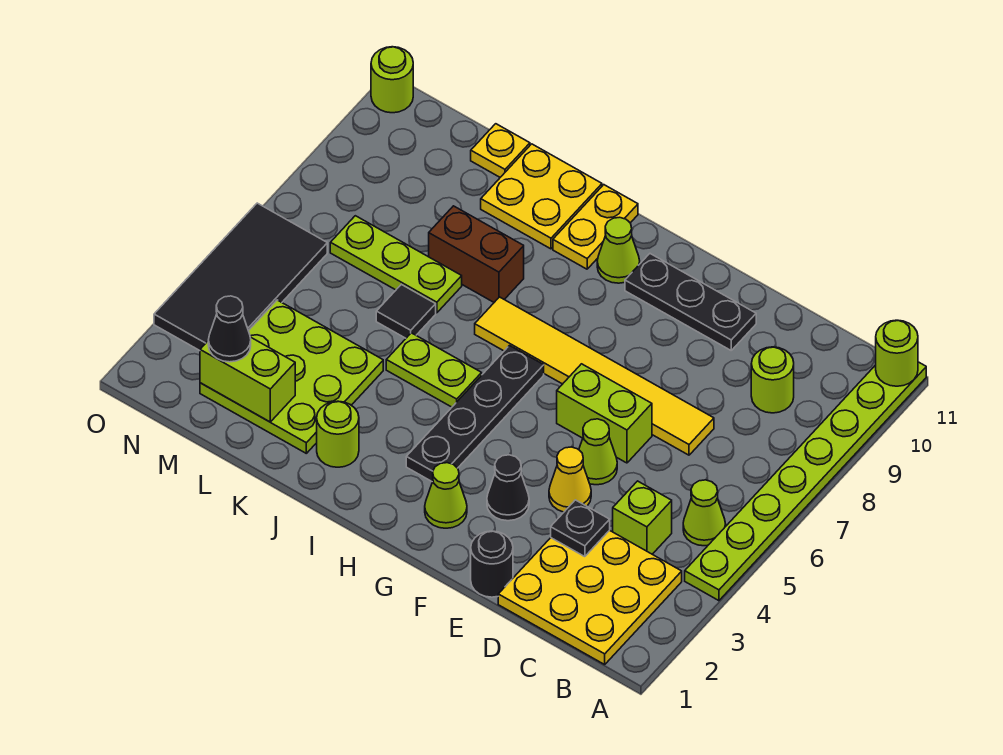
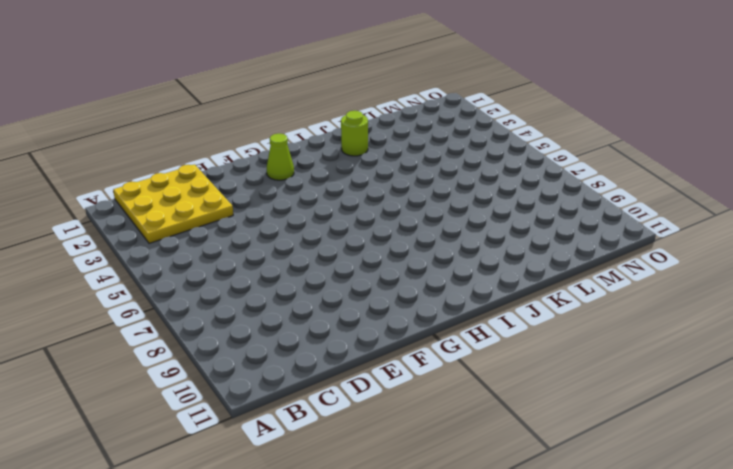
none -> lime 1x8 plate [685,362,926,601]
none -> lime 1x1 cone [683,480,726,546]
none -> lime 1x1 brick [613,481,672,554]
none -> lime 1x1 round brick [751,347,794,413]

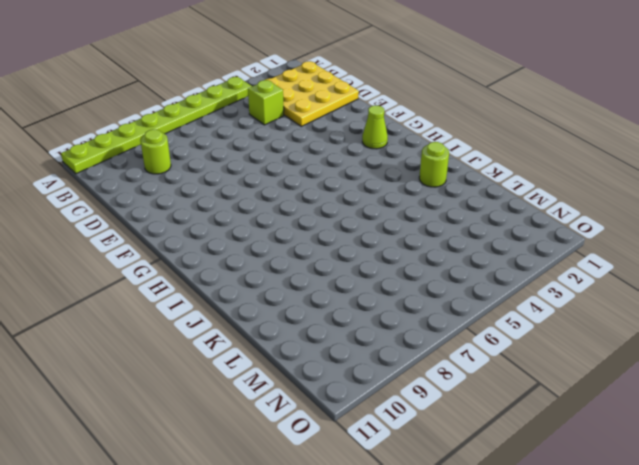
none -> lime 1x1 cone [683,480,726,546]
none -> yellow 1x6 tile [475,297,714,455]
none -> black 1x1 round brick [471,531,513,597]
none -> yellow 1x1 cone [549,447,591,512]

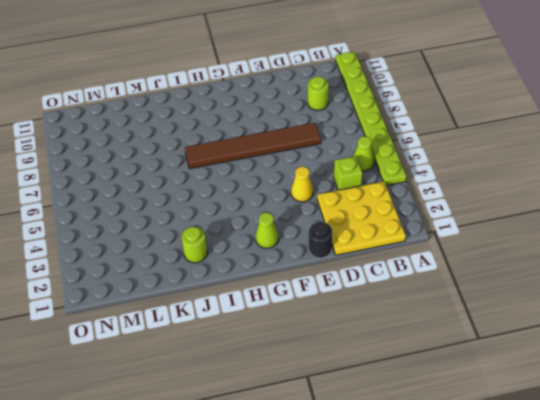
brown 1x6 tile [185,123,321,169] -> yellow 1x6 tile [475,297,714,455]
none -> lime 1x1 cone [579,419,617,485]
none -> lime 1x2 brick [557,364,652,463]
none -> black 1x3 plate [625,254,756,350]
none -> black 1x1 cone [487,455,529,521]

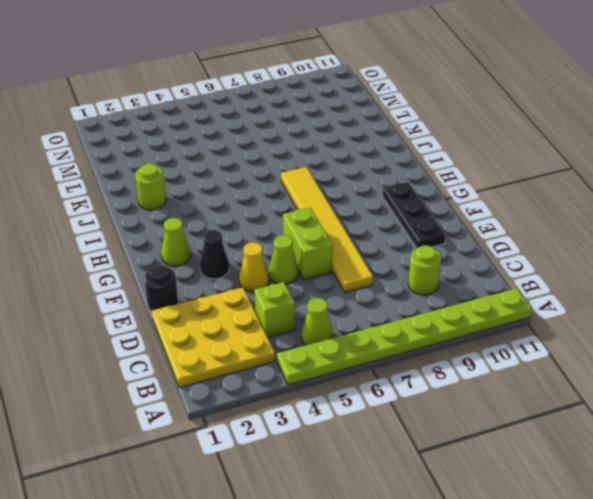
none -> black 1x4 plate [406,346,544,482]
none -> lime 1x1 cone [597,217,640,283]
none -> lime 1x2 plate [386,333,482,407]
none -> yellow 1x2 plate [553,185,638,269]

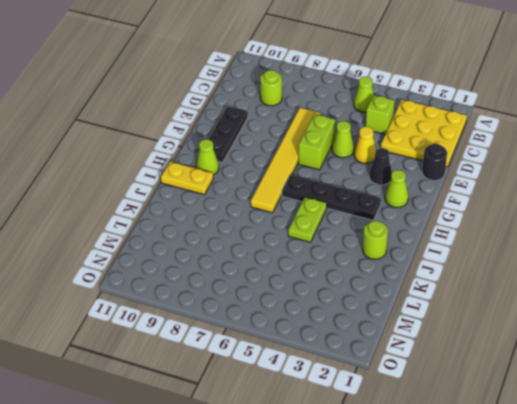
none -> lime 1x8 plate [685,362,926,601]
none -> brown 1x2 brick [429,206,524,302]
none -> yellow 2x2 plate [481,144,602,249]
none -> lime 3x3 plate [200,300,383,453]

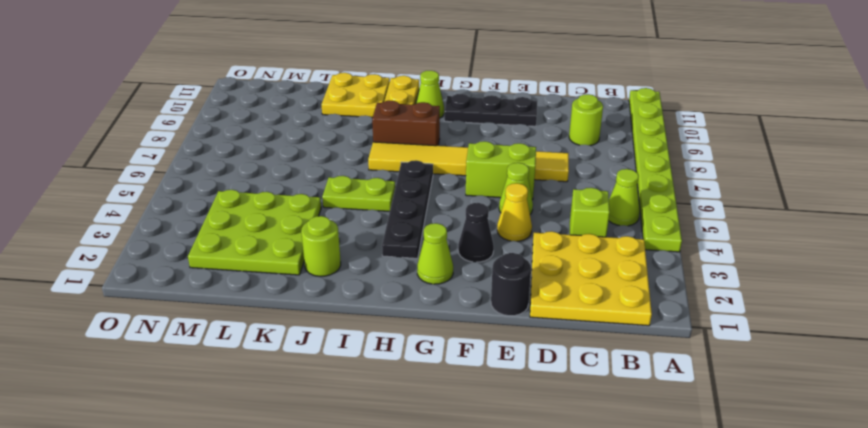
brown 1x2 brick [372,101,440,146] -> brown 1x2 brick moved to [429,206,524,302]
none -> black 1x1 tile [376,284,436,338]
none -> lime 1x3 plate [330,216,462,313]
none -> yellow 1x1 plate [471,124,530,177]
none -> black 2x4 tile [154,203,327,351]

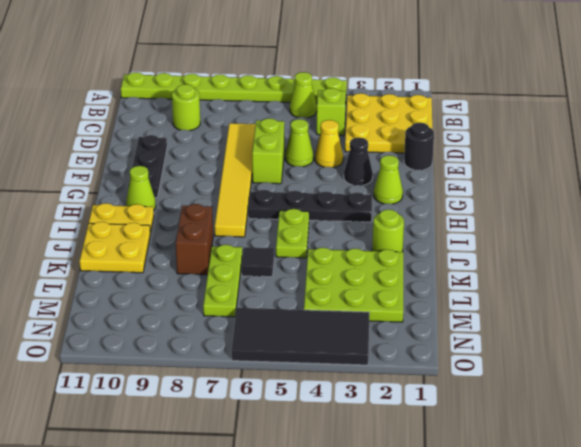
none -> yellow 1x1 plate [471,124,530,177]
none -> lime 1x1 round brick [371,47,413,113]
none -> lime 1x1 round brick [876,320,918,386]
none -> black 1x1 plate [551,500,610,557]

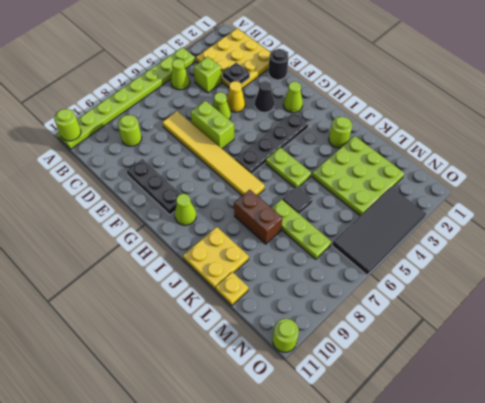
none -> yellow 1x2 plate [553,185,638,269]
none -> lime 1x2 brick [200,337,295,422]
none -> black 1x1 cone [208,296,251,362]

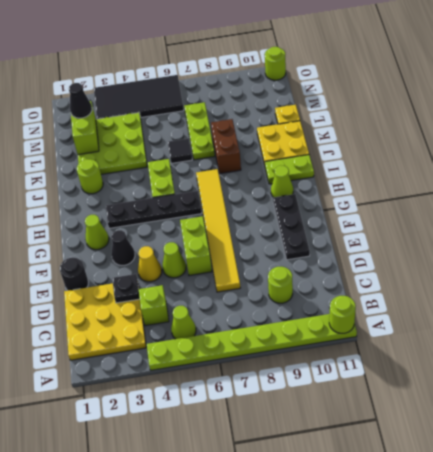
lime 1x2 plate [265,155,314,184] -> yellow 1x2 plate [553,185,638,269]

